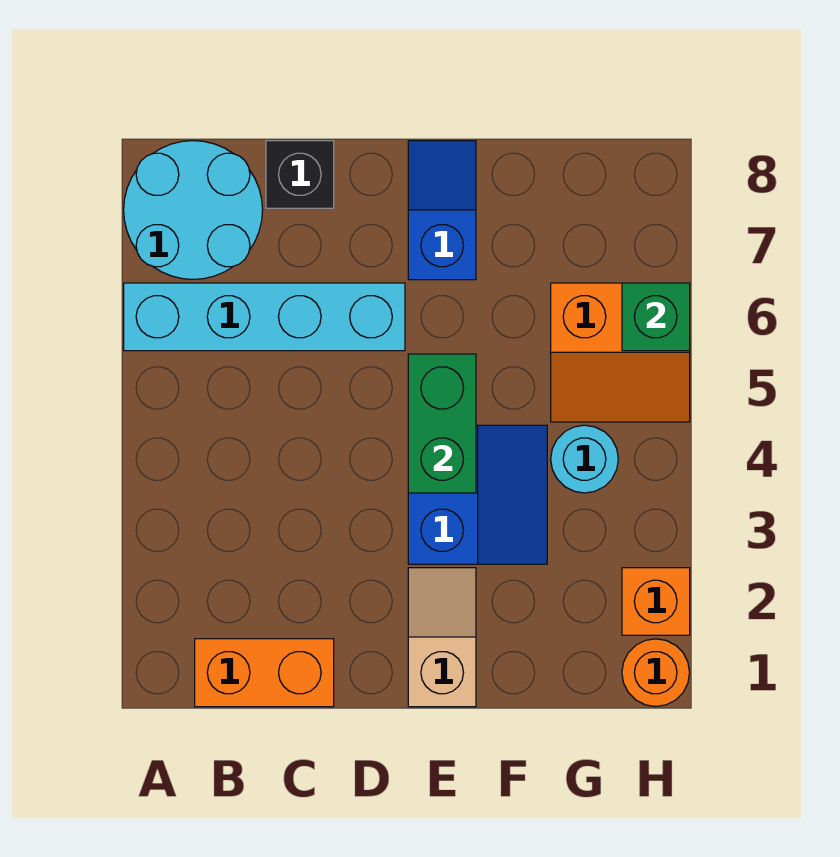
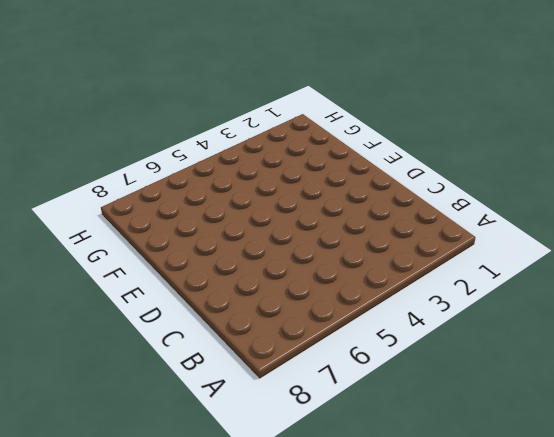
none -> cyan 1x4 brick [124,283,405,351]
none -> cyan 2x2 round brick [124,141,263,279]
none -> orange 1x2 brick [195,639,334,707]

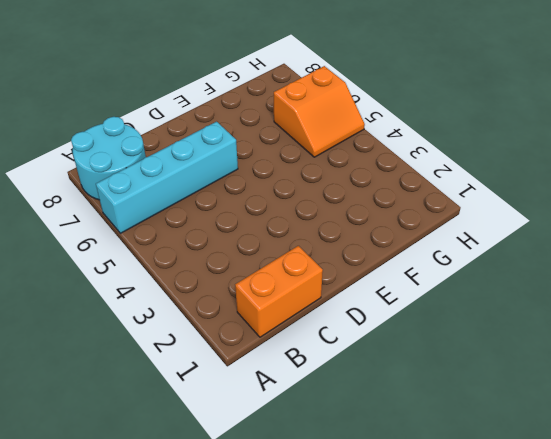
none -> black 1x1 brick [266,141,334,208]
none -> tan 1x2 slope [408,568,476,707]
none -> blue 2x2 slope [408,425,547,564]

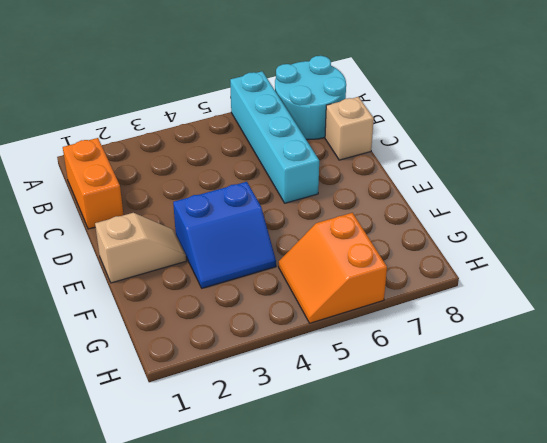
tan 1x1 brick [325,97,374,160] -> black 1x1 brick [266,141,334,208]
none -> blue 1x2 slope [408,141,476,280]
none -> cyan 1x1 round brick [551,425,618,493]
none -> orange 1x1 round brick [622,639,690,707]

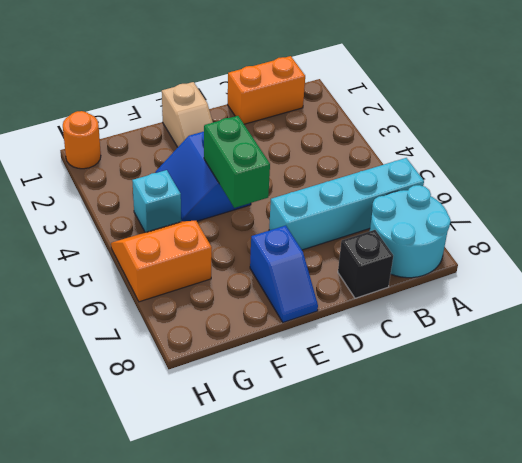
cyan 1x1 brick [132,170,181,232] -> cyan 1x1 round brick [551,425,618,493]
none -> orange 1x1 brick [622,568,690,635]
none -> green 1x1 brick [622,283,690,351]

